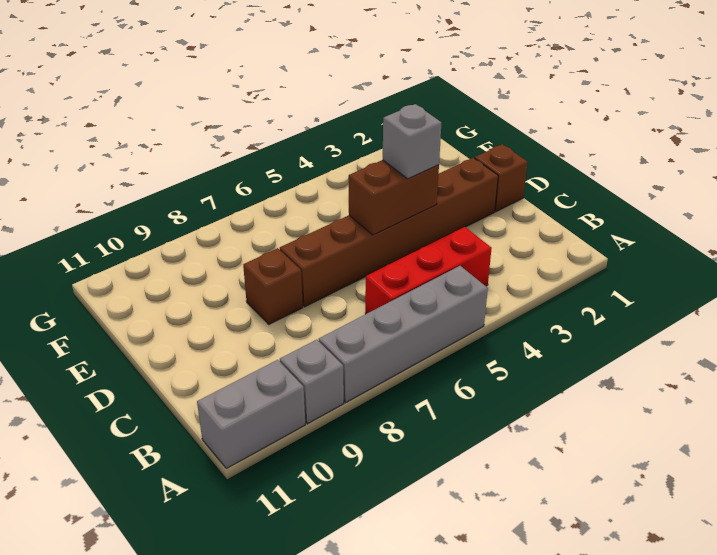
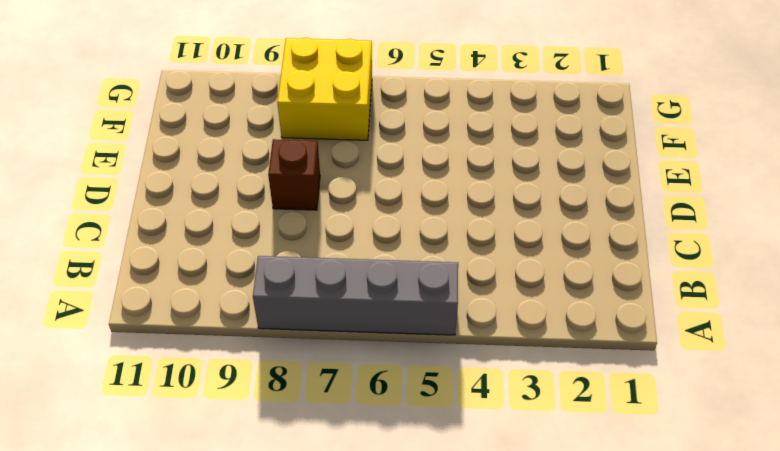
yellow 2x2 brick [277,38,372,140] -> none
none -> grey 1x1 brick [280,340,344,424]
none -> grey 1x2 brick [197,360,305,468]

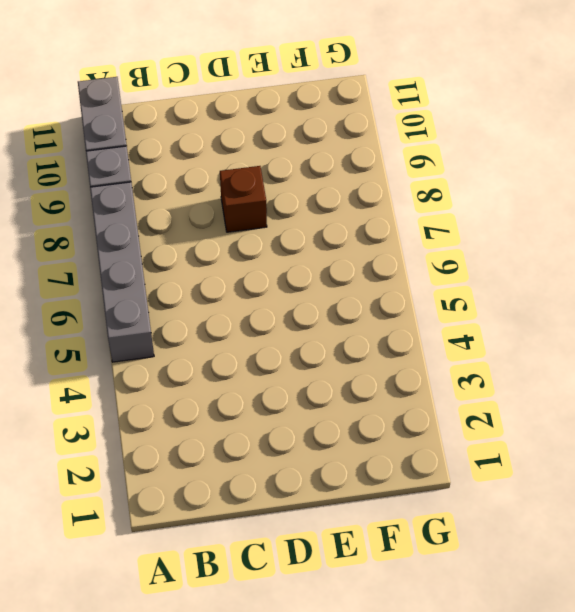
none -> red 1x3 brick [365,227,492,314]
none -> brown 1x1 brick [475,144,527,212]

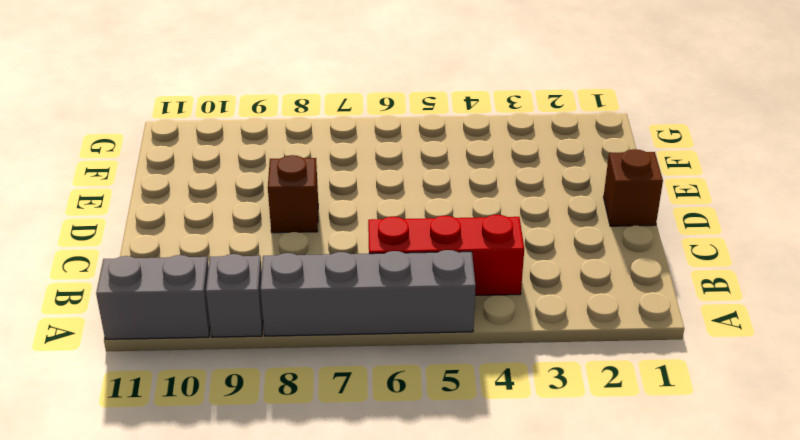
none -> brown 1x6 brick [280,158,498,307]
none -> brown 1x2 brick [349,160,439,235]

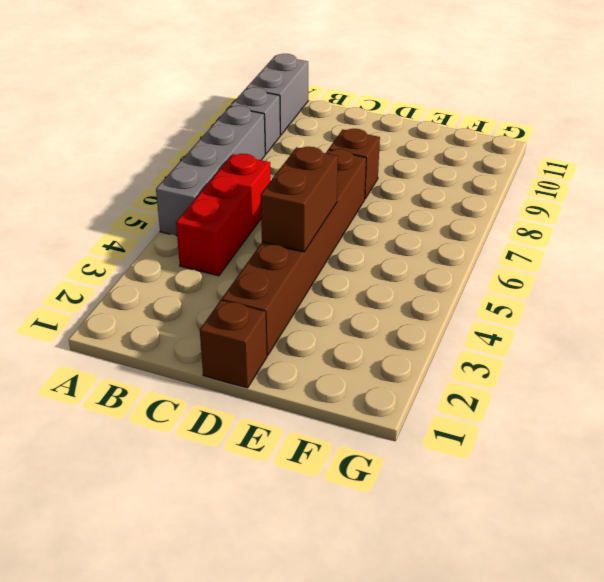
none -> grey 1x1 brick [383,104,442,179]

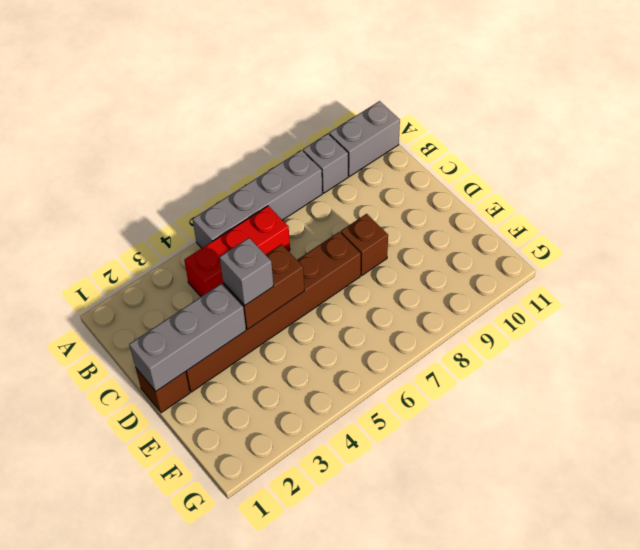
grey 1x3 brick [129,283,246,391] -> none

